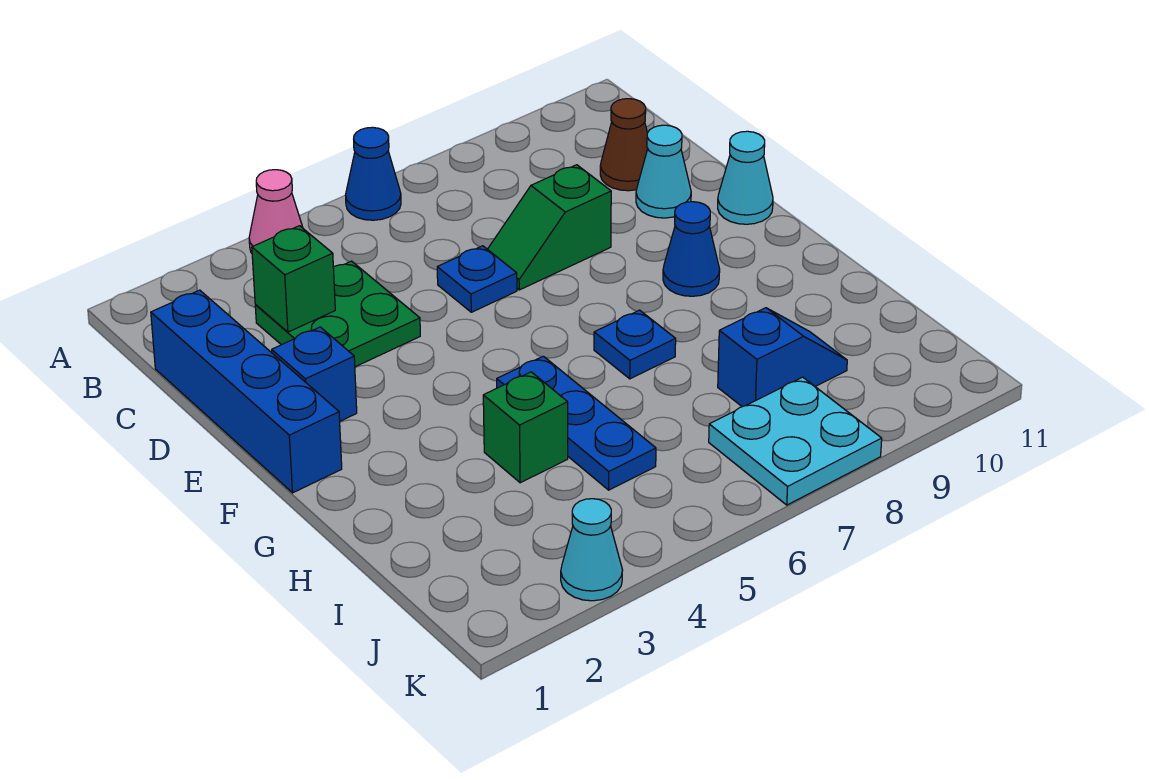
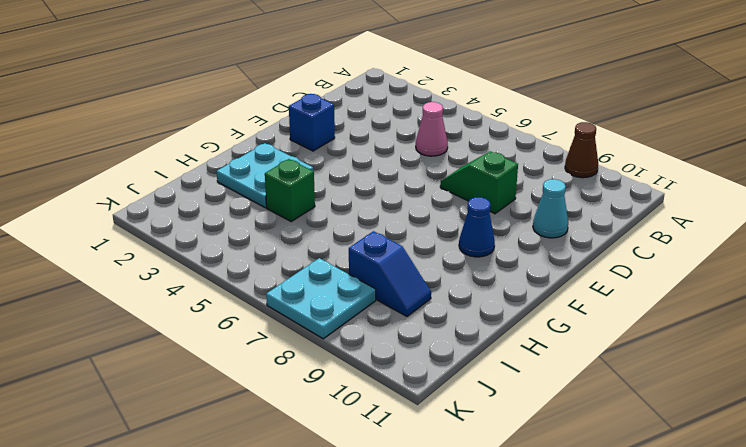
brown 1x1 cone [565,122,598,178] -> brown 1x1 cone moved to [600,99,648,191]
pink 1x1 cone [416,102,448,156] -> pink 1x1 cone moved to [249,170,303,253]
cyan 2x2 plate [217,143,313,208] -> none
none -> blue 1x1 cone [346,127,401,220]
none -> blue 1x4 brick [151,290,342,493]
none -> green 2x2 plate [255,261,420,367]

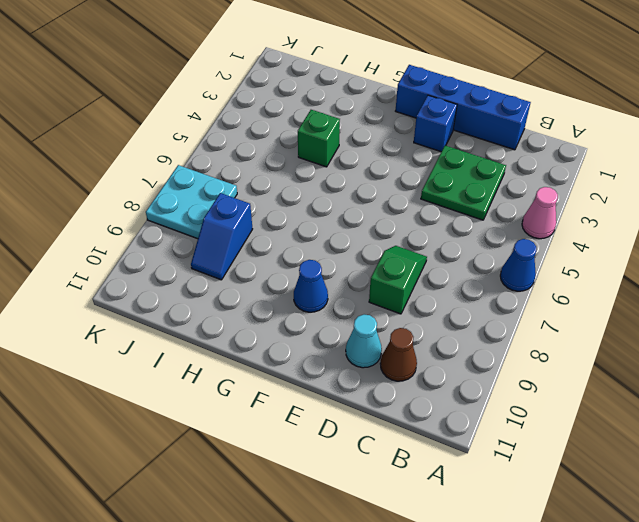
none -> blue 1x1 plate [437,246,517,312]
none -> cyan 1x1 cone [718,131,773,224]
none -> blue 1x3 plate [497,356,656,490]

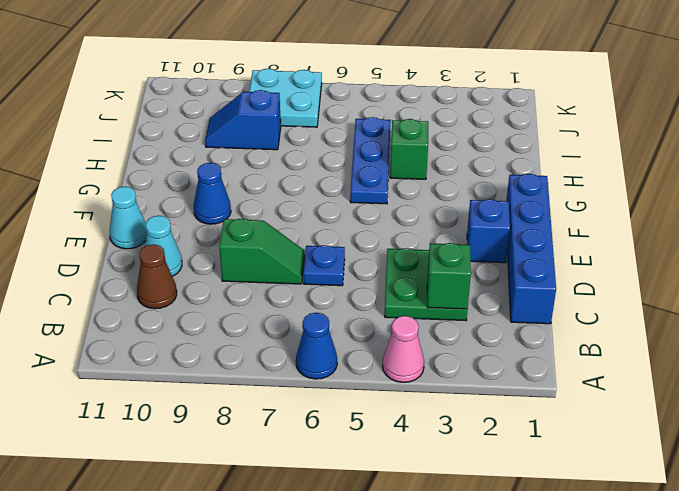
none -> blue 1x1 plate [594,310,676,379]
none -> cyan 1x1 cone [561,499,623,601]

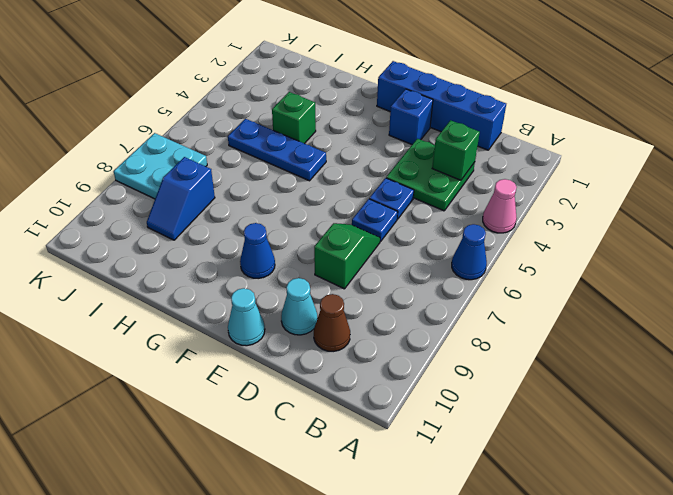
blue 1x1 plate [369,178,414,219] -> blue 1x1 plate moved to [594,310,676,379]
none -> cyan 1x1 cone [561,499,623,601]

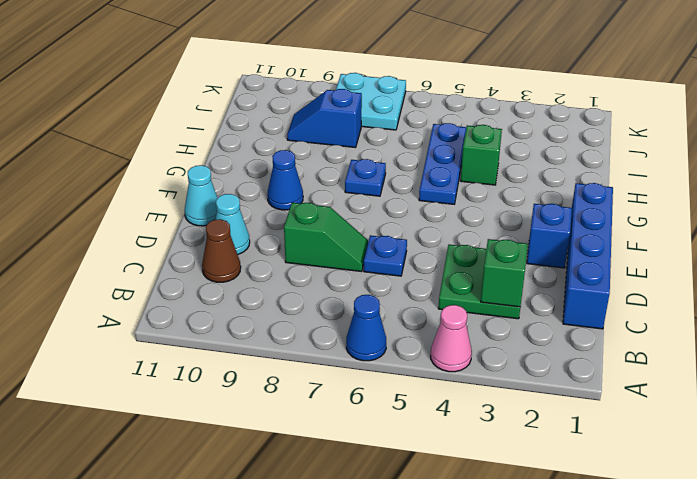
none -> cyan 1x1 cone [561,499,623,601]

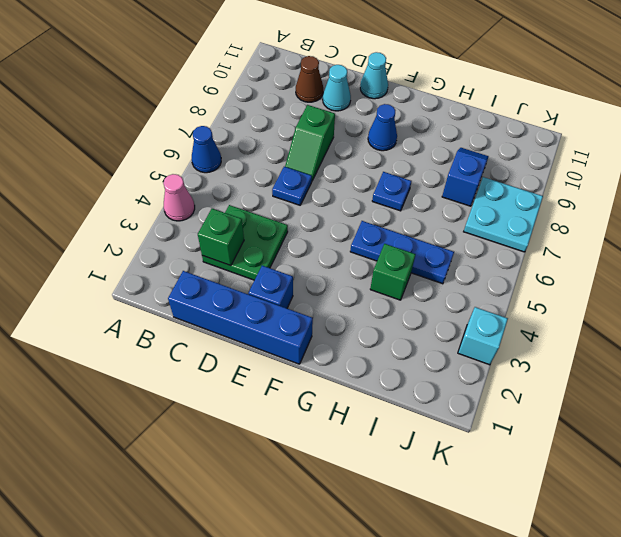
cyan 1x1 brick [458,307,508,365] -> cyan 1x1 cone [561,499,623,601]

